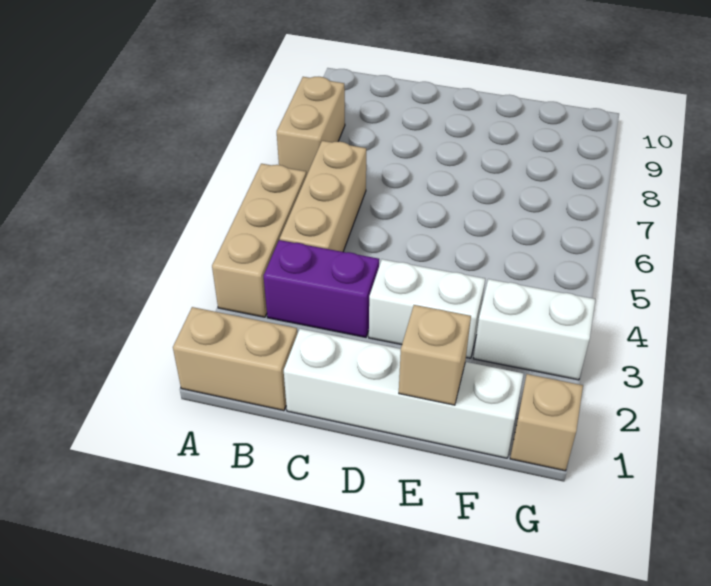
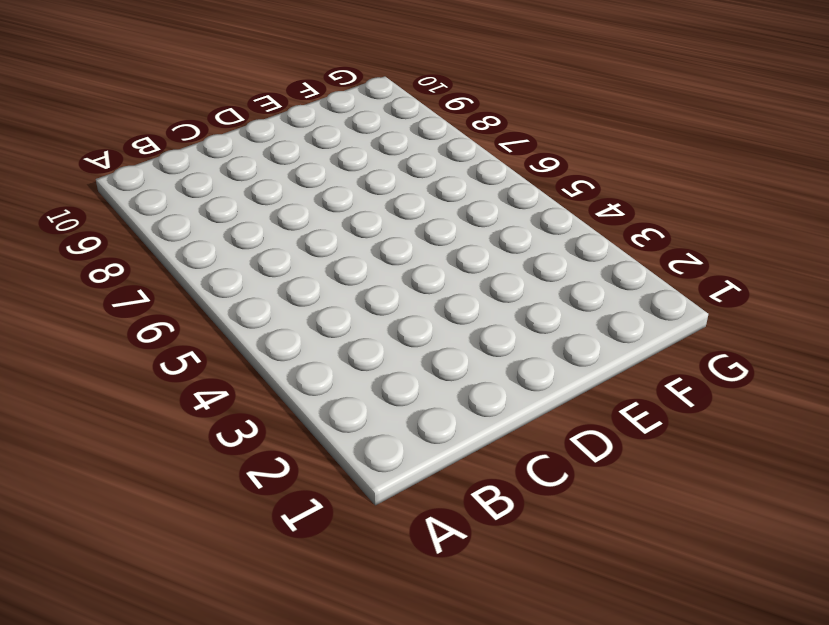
none -> tan 1x2 brick [173,307,297,411]
none -> tan 1x3 brick [212,164,306,317]

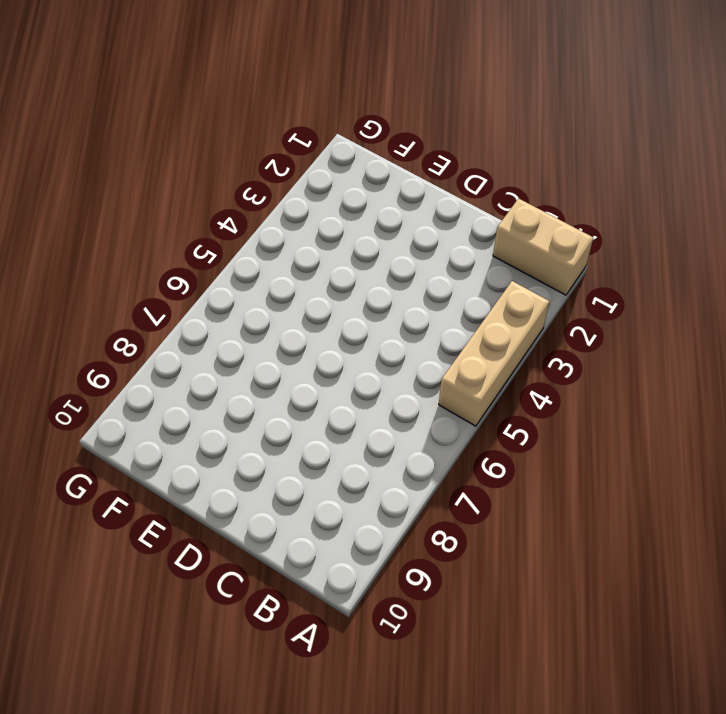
none -> tan 1x2 brick [277,77,345,176]
none -> purple 1x2 brick [264,240,379,337]

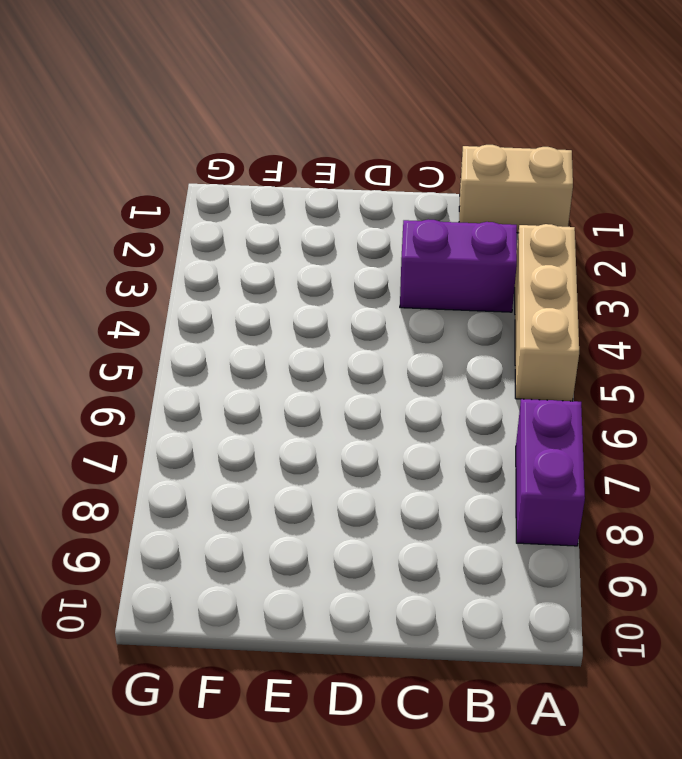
purple 1x2 brick [516,399,585,546] -> tan 1x2 brick [277,77,345,176]
none -> tan 1x3 brick [280,141,366,252]
none -> white 1x4 brick [284,329,523,458]

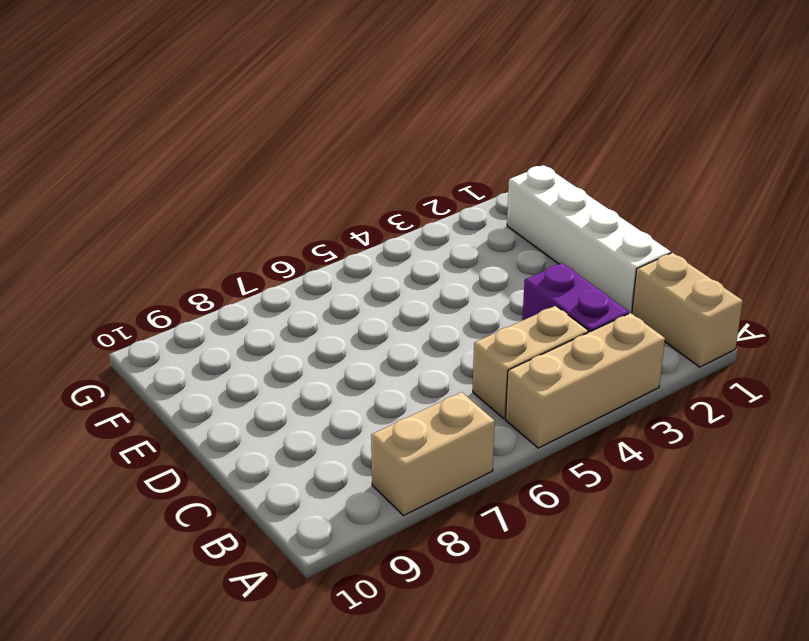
tan 1x2 brick [473,306,588,419] -> tan 1x3 brick [280,141,366,252]
none -> white 1x2 brick [369,259,485,358]
none -> white 1x2 brick [473,279,595,380]

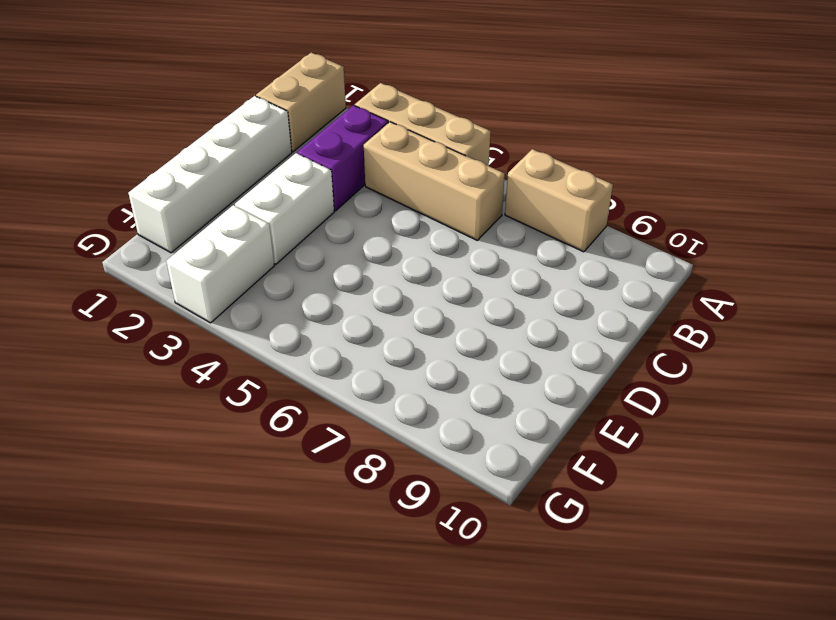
none -> tan 1x1 brick [510,374,583,471]
none -> tan 1x1 brick [399,305,471,405]

